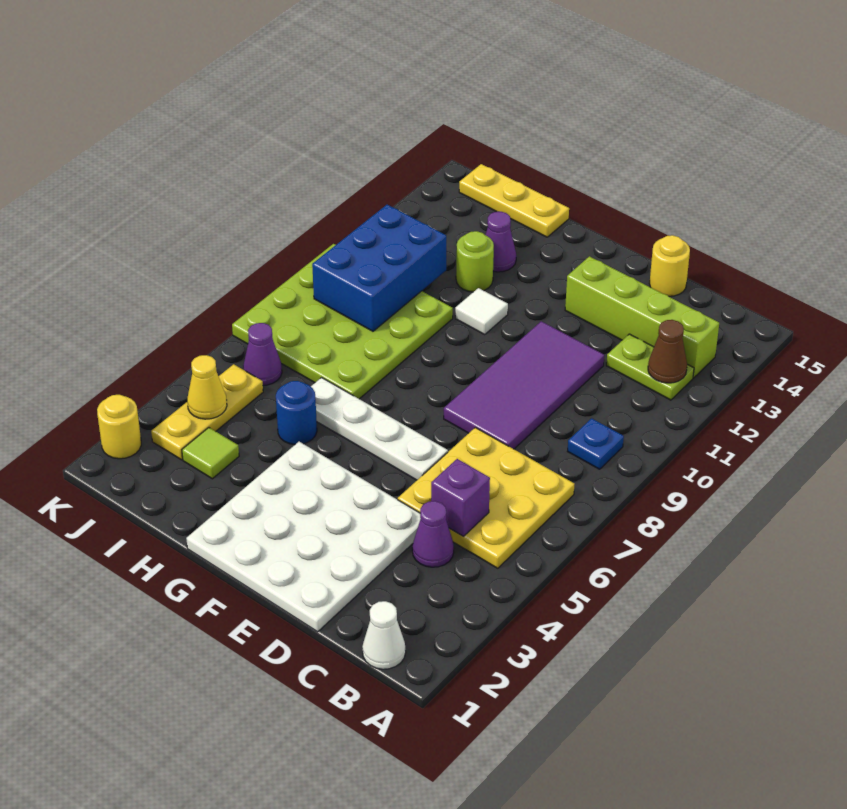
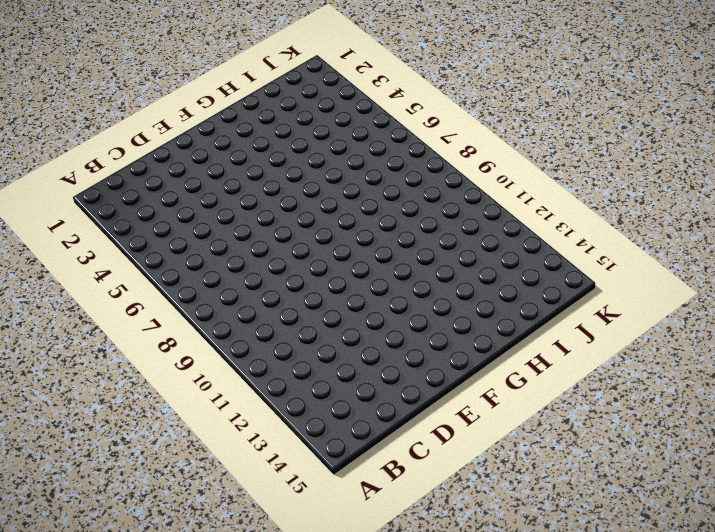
none -> white 1x1 cone [362,601,406,669]
none -> yellow 3x3 plate [398,428,574,568]
none -> blue 1x1 plate [568,418,624,469]

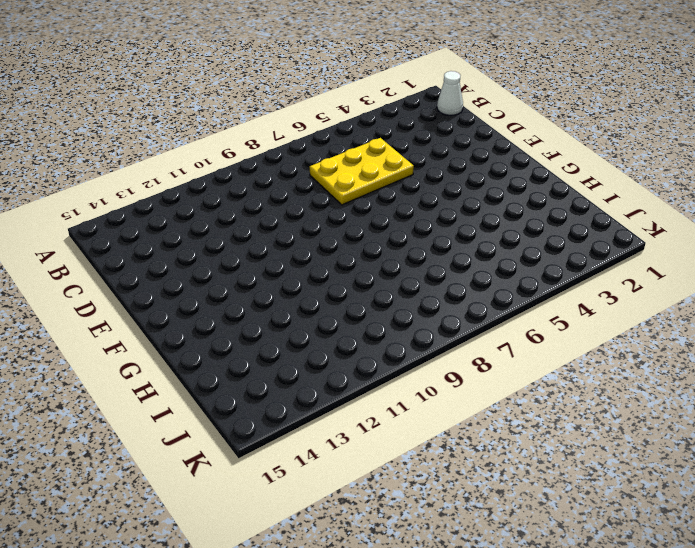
yellow 2x3 plate [310,138,414,205] -> yellow 3x3 plate [398,428,574,568]
none -> blue 1x1 plate [568,418,624,469]
none -> lime 1x2 plate [606,334,694,400]
none -> lime 1x4 brick [565,256,719,378]

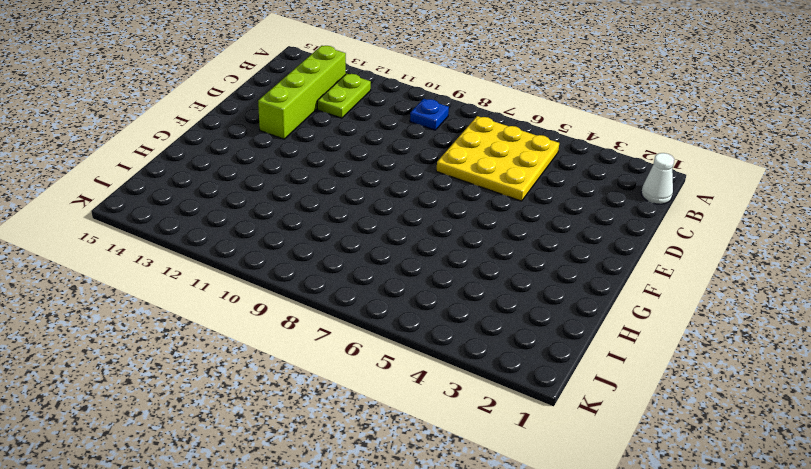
none -> purple 1x1 cone [412,501,454,567]
none -> white 4x4 plate [186,442,421,632]
none -> purple 2x4 tile [444,321,604,449]

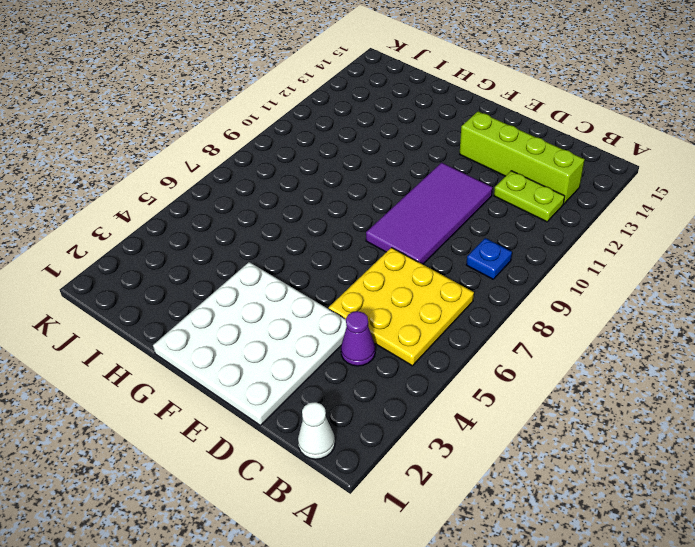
none -> yellow 1x1 round brick [649,235,690,296]
none -> white 1x4 plate [311,378,448,480]
none -> white 1x1 tile [455,288,508,335]

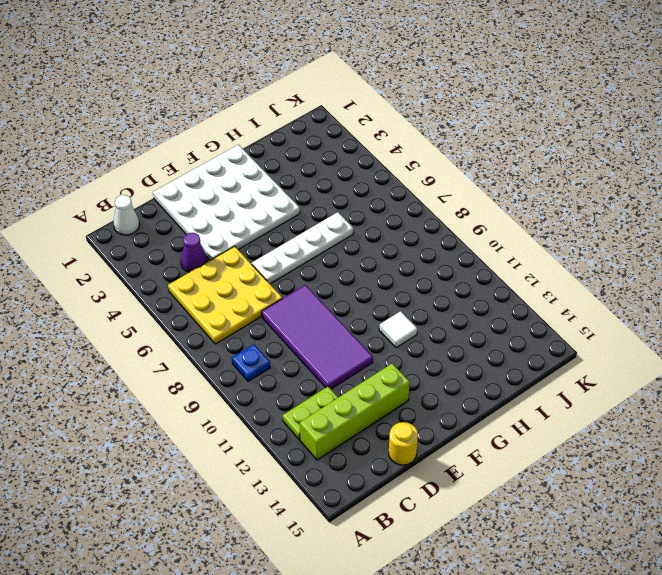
none -> blue 1x1 round brick [276,381,317,445]
none -> lime 4x4 plate [232,244,453,399]
none -> lime 1x1 round brick [456,231,494,292]

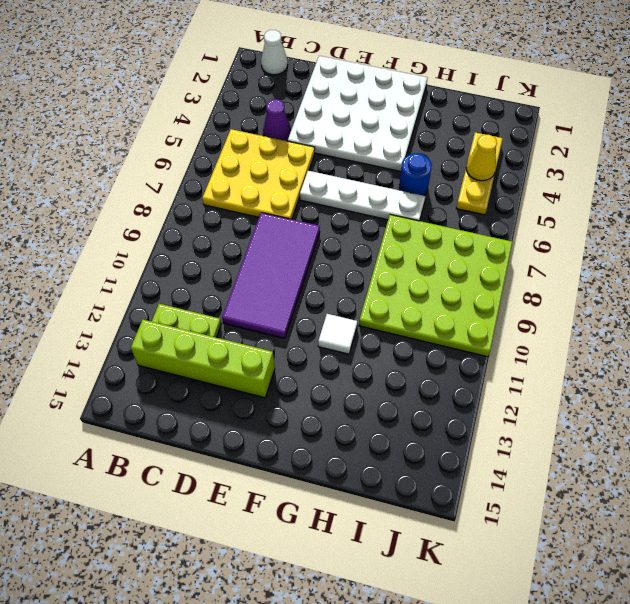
none -> blue 1x1 plate [568,418,624,469]
none -> yellow 1x1 round brick [649,235,690,296]
none -> lime 1x1 round brick [456,231,494,292]

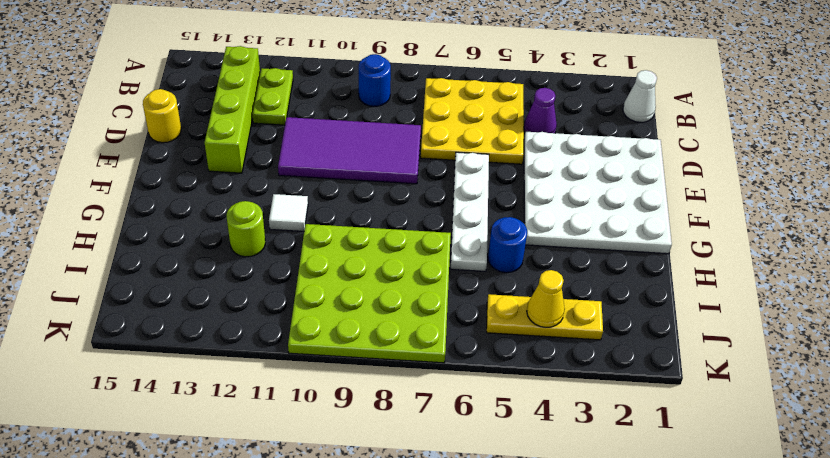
blue 1x1 round brick [359,54,391,106] -> blue 1x1 plate [568,418,624,469]
none -> purple 1x1 cone [486,212,516,272]
none -> yellow 1x3 plate [459,164,569,237]
none -> lime 1x1 tile [182,428,239,479]

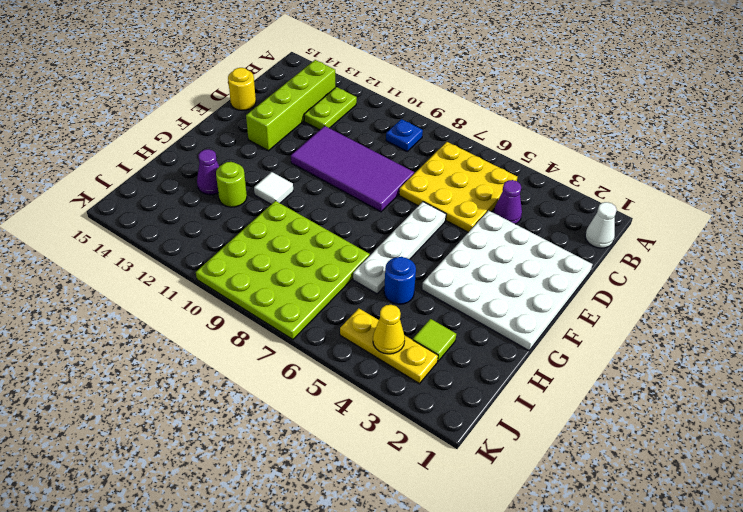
none -> yellow 1x3 plate [459,164,569,237]
none -> purple 1x1 cone [243,323,282,385]
none -> yellow 1x1 round brick [97,395,141,459]

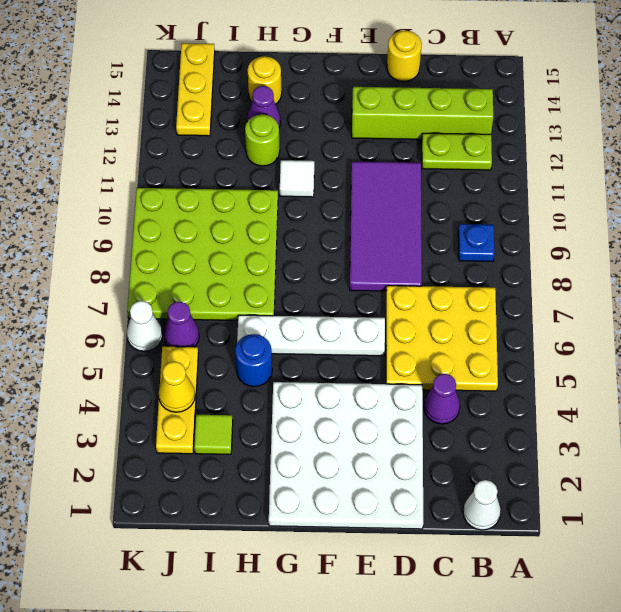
yellow 1x1 round brick [248,56,282,104] -> yellow 1x1 round brick moved to [97,395,141,459]
yellow 1x3 plate [176,43,215,136] -> yellow 1x3 plate turned to [459,164,569,237]
white 1x1 cone [127,301,162,351] -> none
none -> brown 1x1 cone [648,320,687,383]
none -> purple 1x1 brick [431,459,490,536]
none -> blue 2x3 brick [312,205,446,331]

